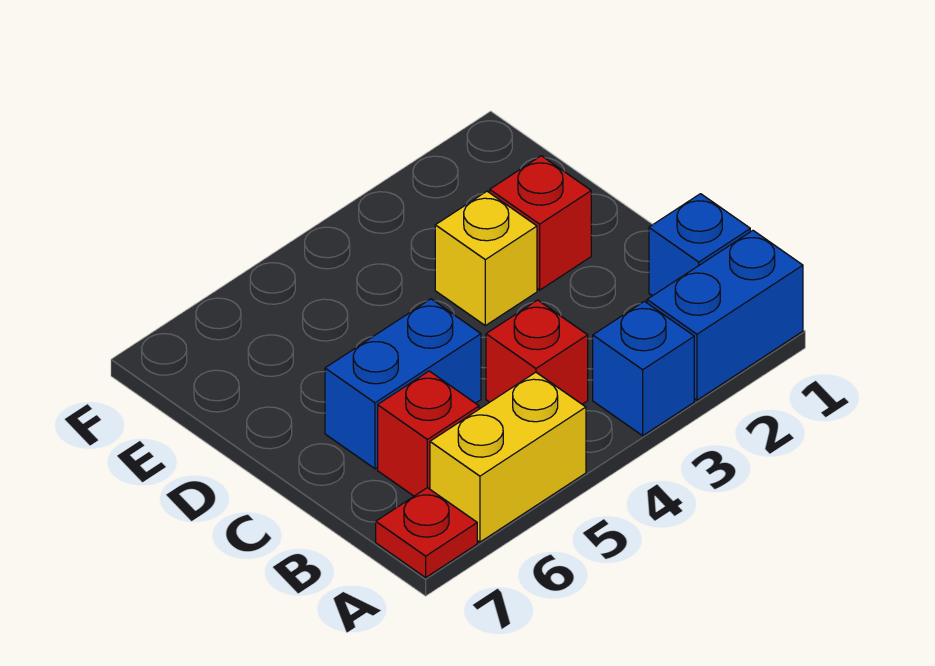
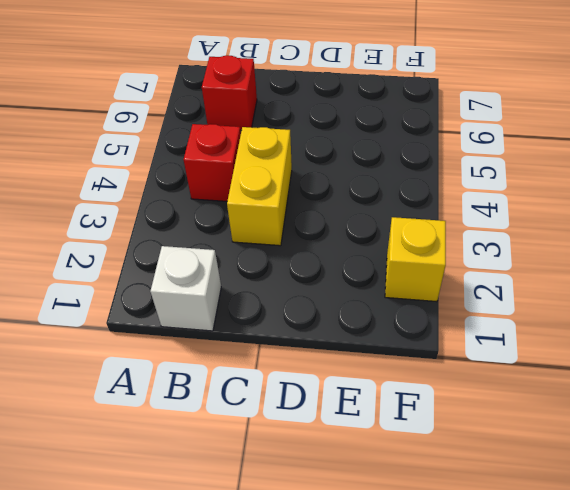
white 1x1 brick [150,246,221,331] -> blue 1x1 brick [649,194,750,296]
yellow 1x2 brick [227,127,292,246] -> yellow 1x2 brick moved to [430,372,586,542]
yellow 1x1 brick [385,217,446,302] -> yellow 1x1 brick moved to [435,191,537,326]
none -> blue 1x2 brick [647,231,803,400]
none -> blue 1x1 brick [593,301,694,436]

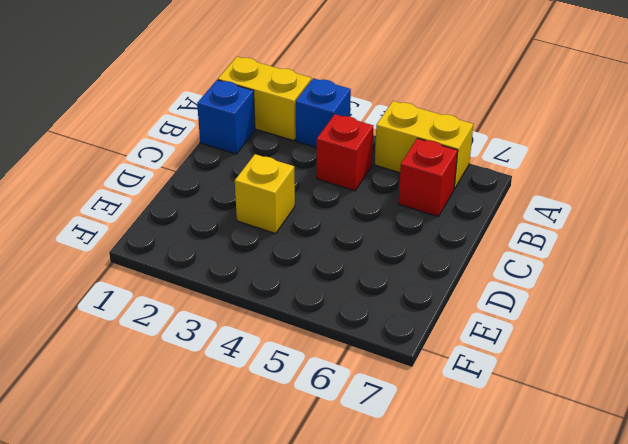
yellow 1x2 brick [218,57,311,141] -> blue 1x2 brick [647,231,803,400]
none -> red 1x1 plate [376,488,477,578]
none -> blue 1x2 brick [325,299,481,469]

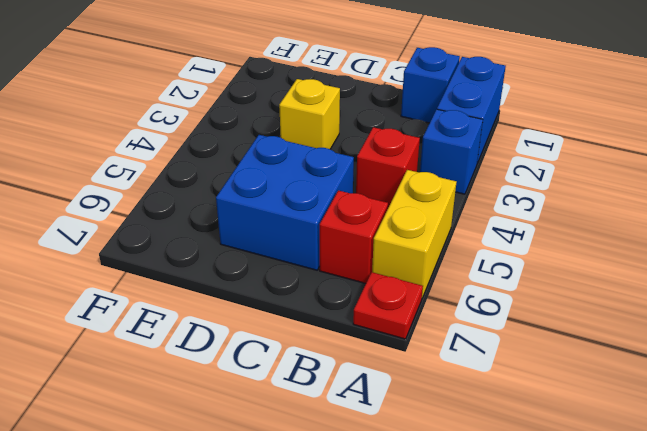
blue 2x2 brick [216,135,354,270] -> blue 1x2 brick [325,299,481,469]
none -> red 1x1 brick [490,156,591,290]

